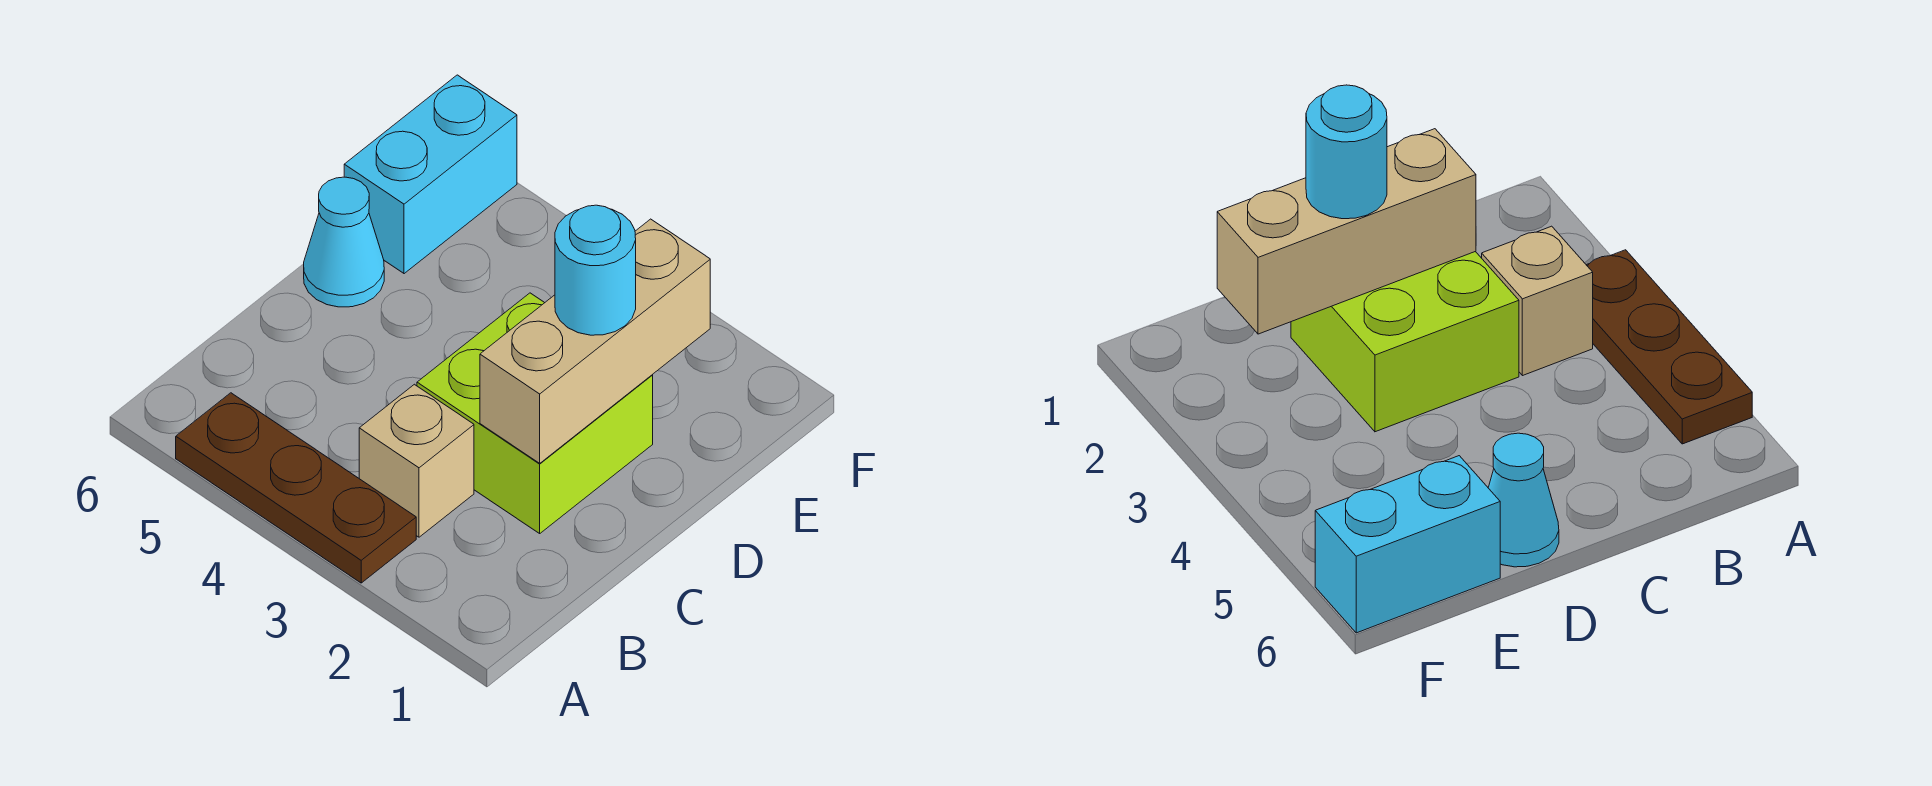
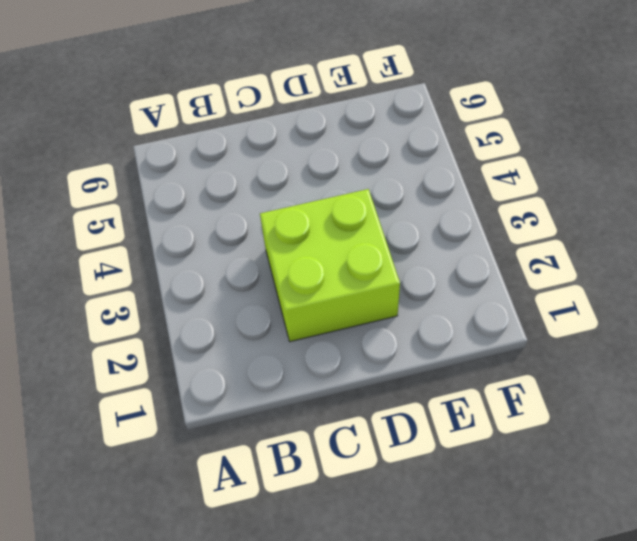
none -> brown 1x3 plate [176,393,416,583]
none -> tan 1x1 brick [359,384,474,537]

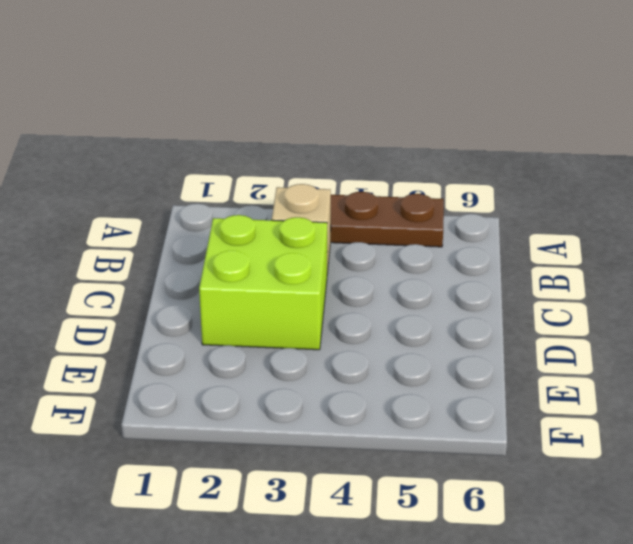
none -> cyan 1x1 cone [304,177,384,307]
none -> cyan 1x2 brick [344,75,517,274]

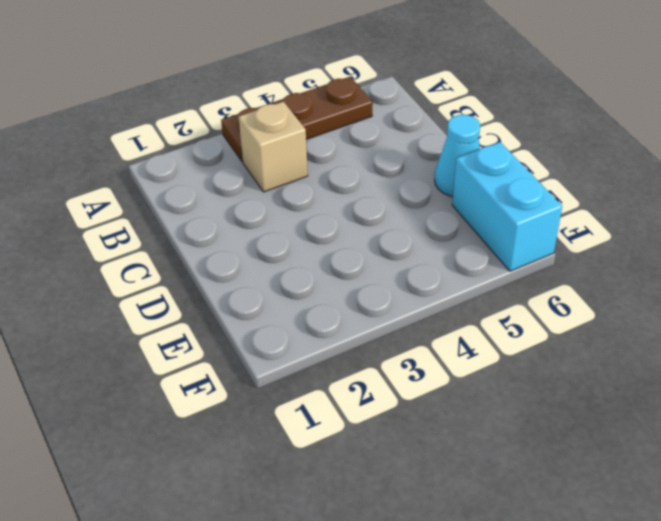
none -> lime 2x2 brick [417,293,653,533]
none -> tan 1x3 brick [480,219,710,463]

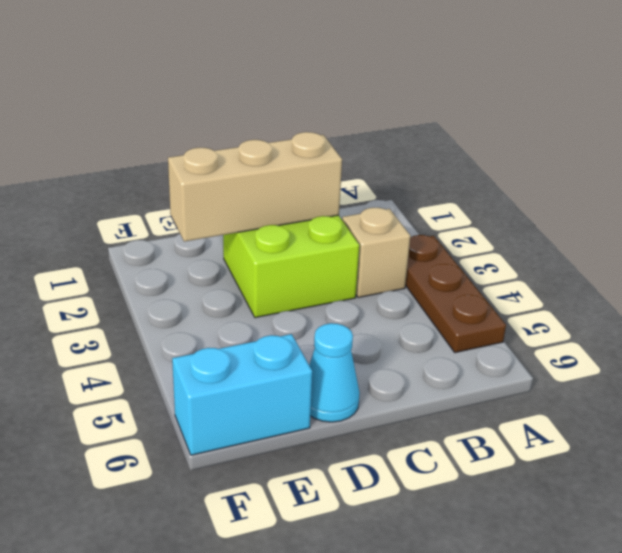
none -> cyan 1x1 round brick [555,205,636,335]

